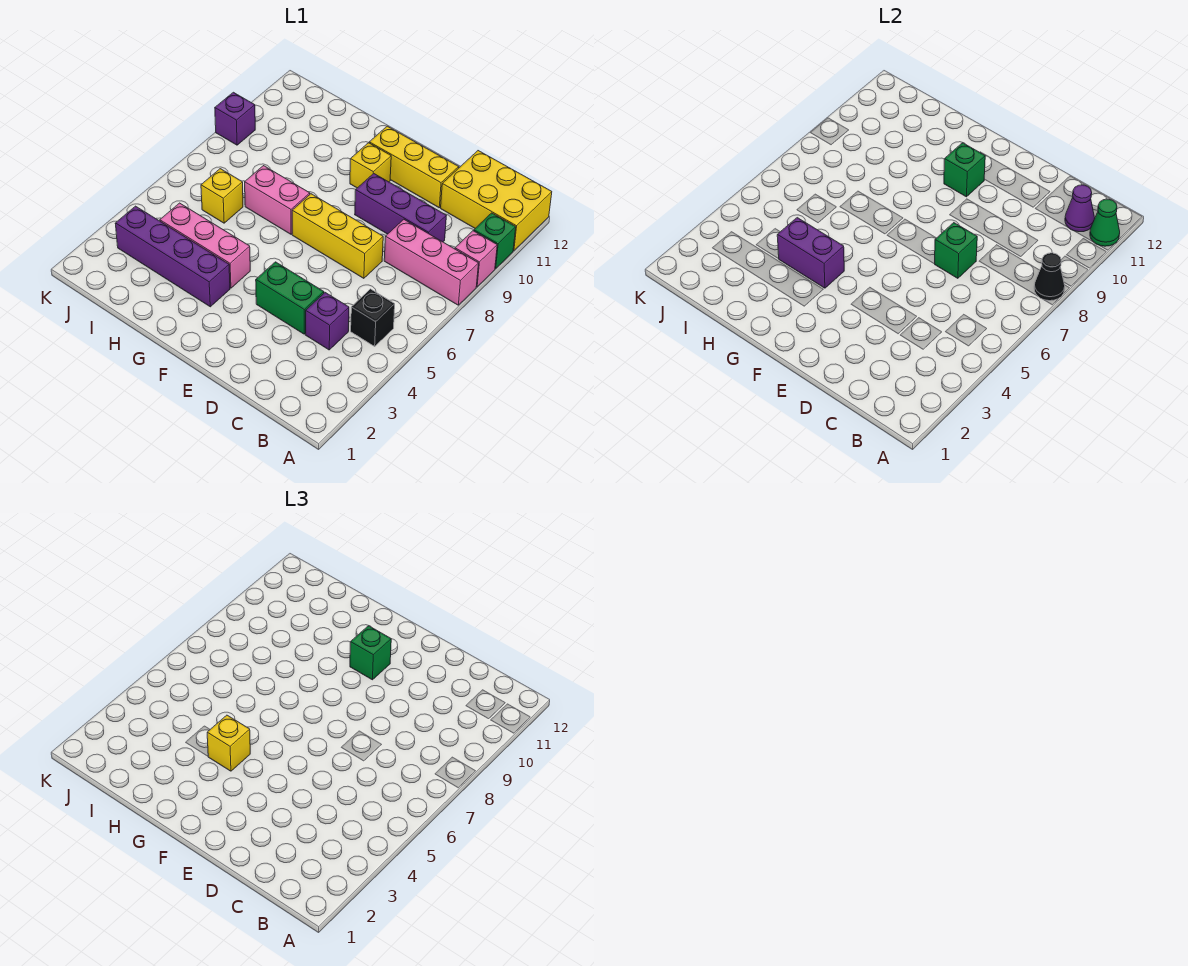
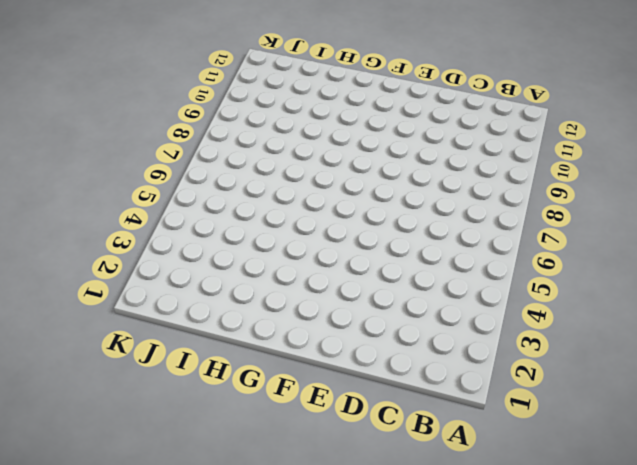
none -> pink 1x3 brick [384,219,479,305]
none -> pink 1x1 brick [455,231,497,287]
none -> green 1x1 brick [474,213,516,269]

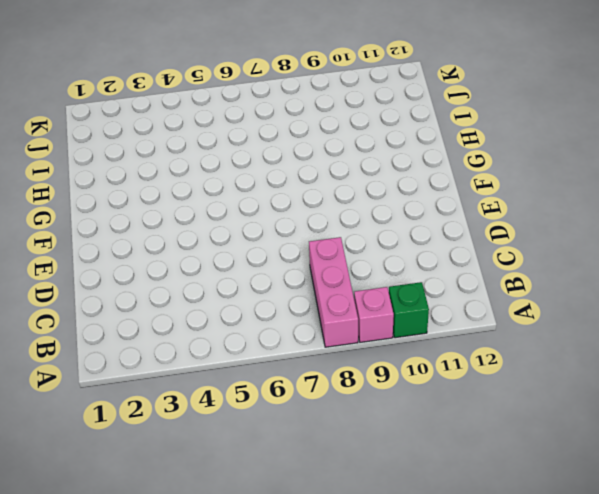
none -> yellow 2x3 brick [441,151,552,251]
none -> black 1x1 brick [351,289,395,346]
none -> purple 1x1 brick [306,293,349,350]

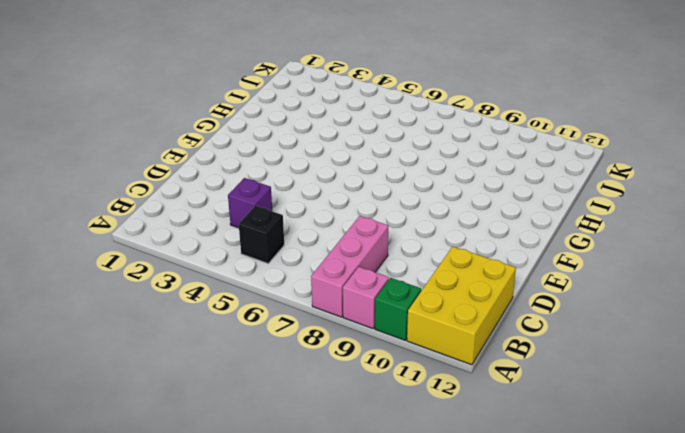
none -> purple 1x3 brick [355,173,446,242]
none -> green 1x2 brick [256,262,324,334]
none -> yellow 1x3 brick [292,194,383,278]

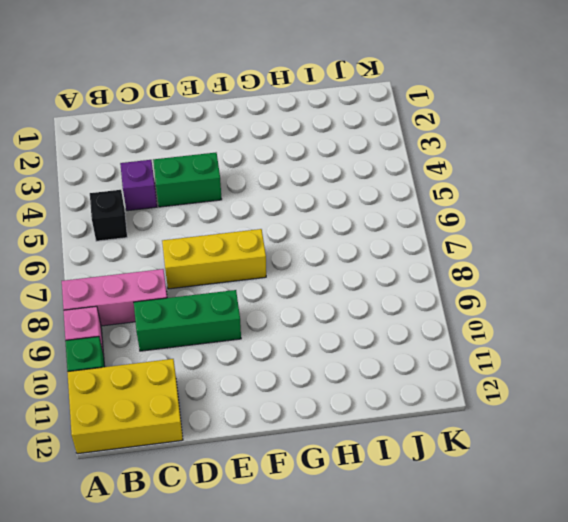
green 1x3 brick [134,290,241,351] -> purple 1x3 brick [355,173,446,242]
none -> yellow 1x3 brick [369,126,459,208]
none -> yellow 1x1 brick [350,143,391,188]
none -> purple 1x4 brick [115,206,230,307]

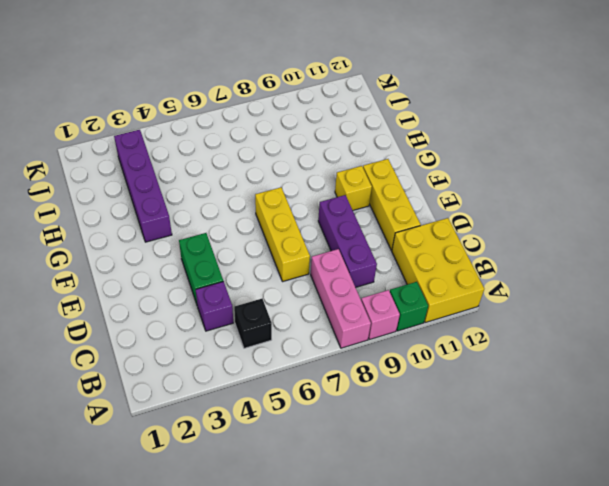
none -> pink 1x3 brick [160,203,250,288]
none -> pink 1x2 brick [245,166,310,234]
none -> yellow 1x1 brick [201,169,243,223]

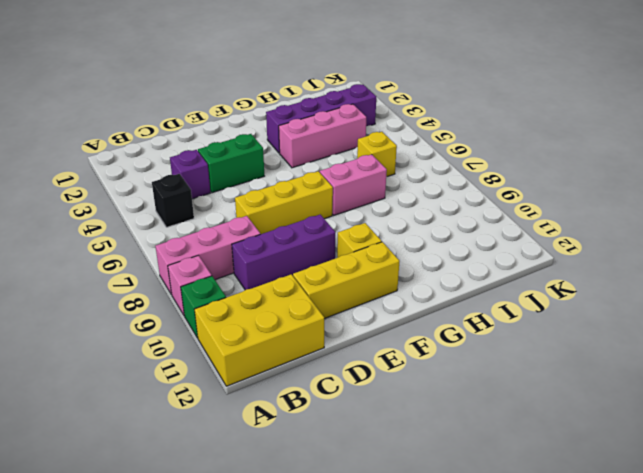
none -> purple 1x1 brick [215,92,255,145]
none -> black 1x1 cone [1034,253,1065,301]
none -> green 1x1 cone [1090,199,1120,246]

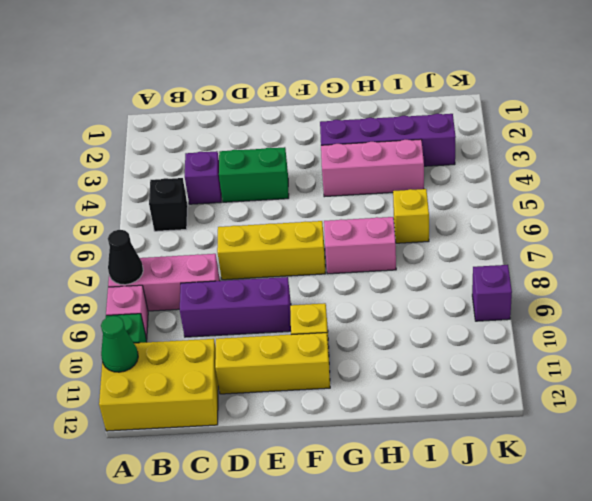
none -> purple 1x1 cone [1065,185,1095,232]
none -> green 1x1 brick [935,223,977,278]
none -> green 1x1 brick [944,143,985,197]

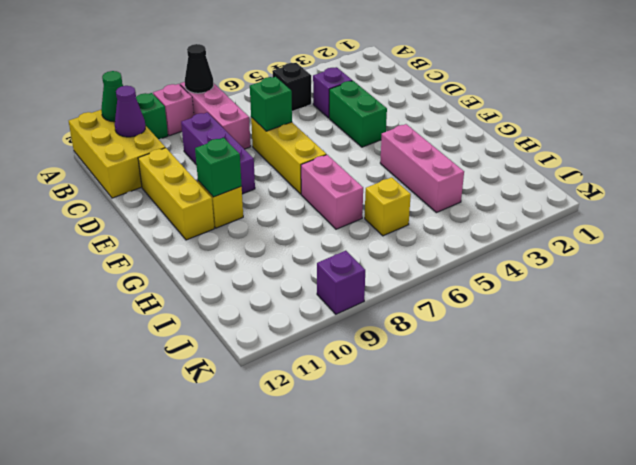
none -> purple 1x4 brick [115,206,230,307]
none -> purple 1x2 brick [777,218,844,288]
none -> green 1x1 brick [350,626,391,680]

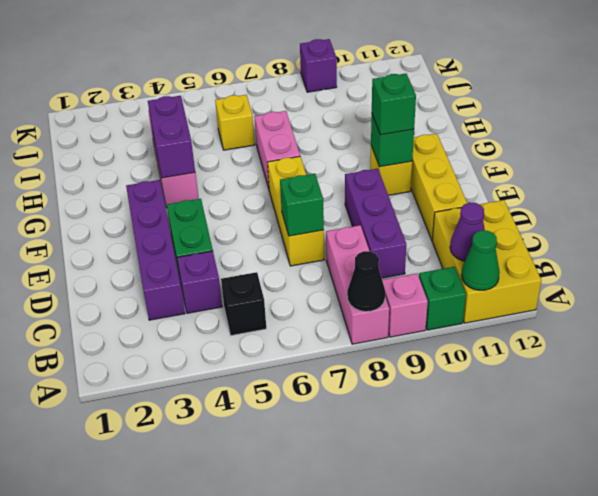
purple 1x4 brick [126,180,185,320] -> purple 1x4 brick moved to [115,206,230,307]
none -> yellow 1x1 brick [207,715,250,771]

